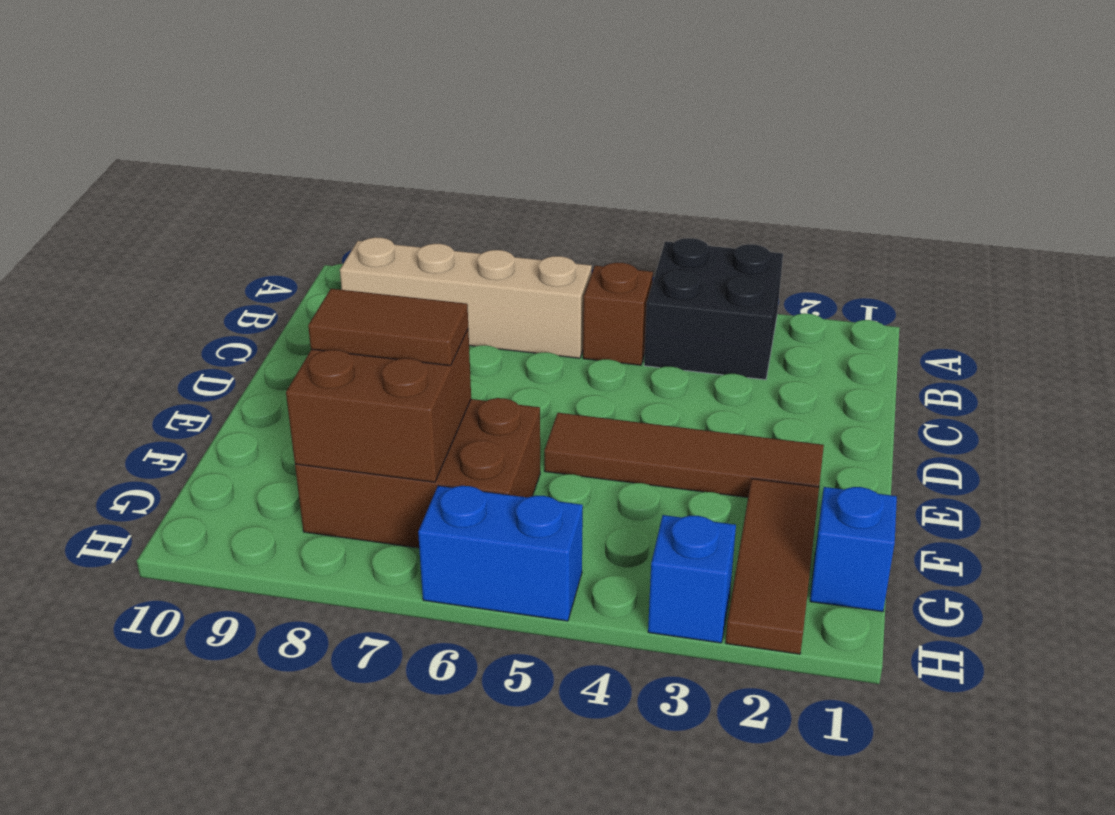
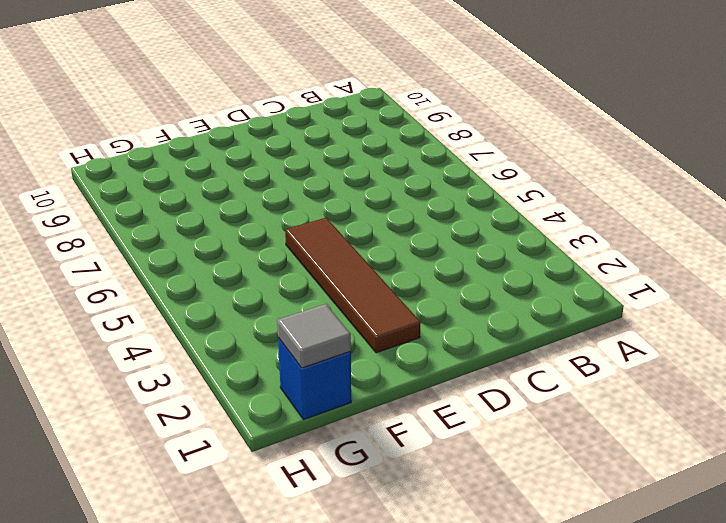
grey 1x1 tile [277,304,351,368] -> none
none -> black 2x2 brick [644,238,783,380]
none -> brown 1x1 brick [583,263,653,365]

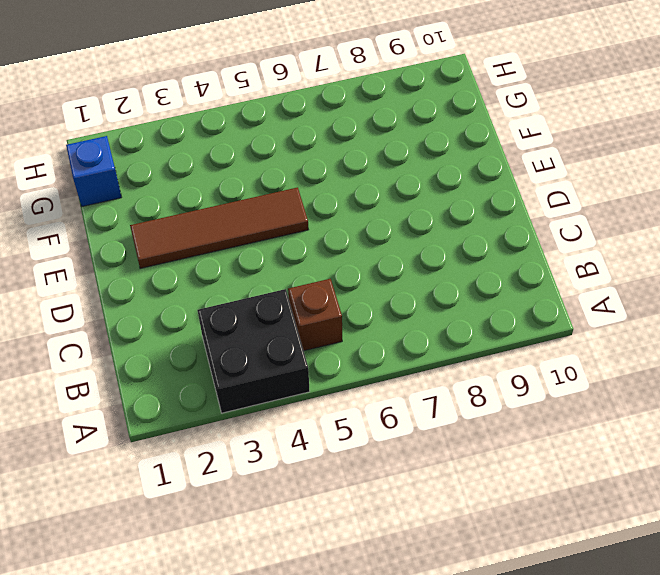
none -> tan 1x4 brick [340,237,592,358]
none -> brown 1x3 tile [726,479,819,654]

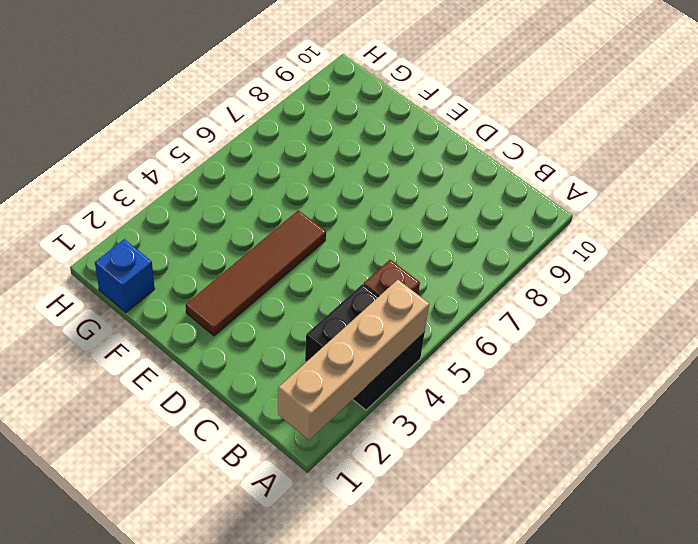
tan 1x4 brick [278,280,429,440] -> tan 1x4 brick moved to [340,237,592,358]
none -> brown 1x3 tile [726,479,819,654]
none -> brown 2x3 brick [295,398,540,548]

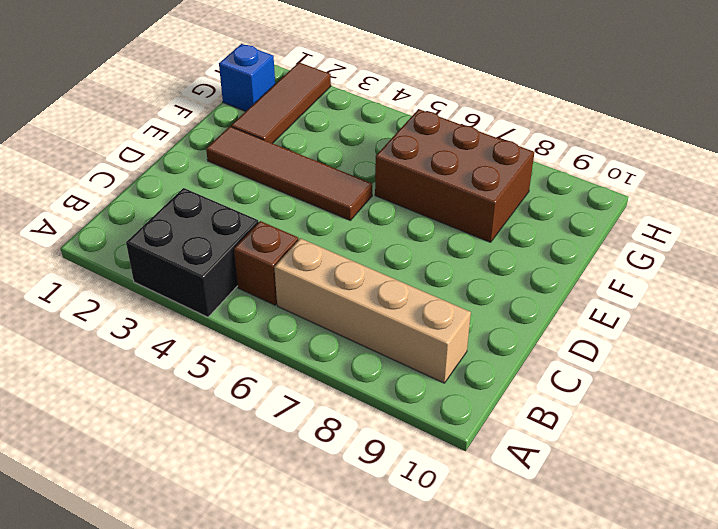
none -> blue 1x1 brick [648,515,736,643]
none -> blue 1x2 brick [418,486,583,621]

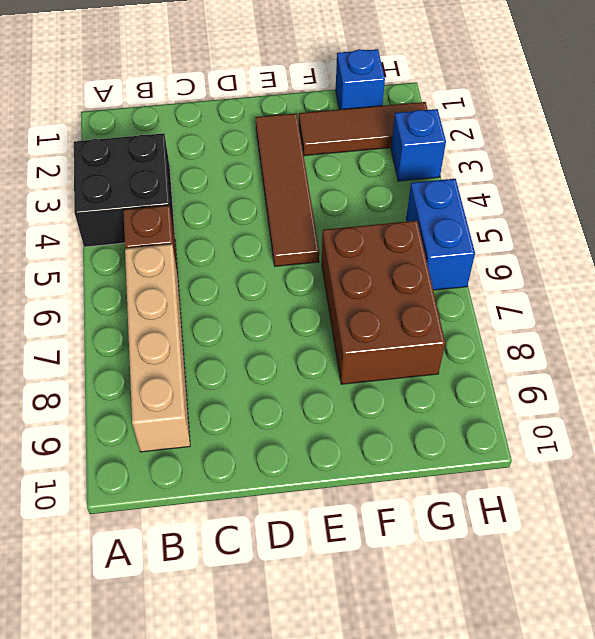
none -> brown 2x2 brick [286,329,471,482]
none -> brown 1x2 tile [308,289,468,366]

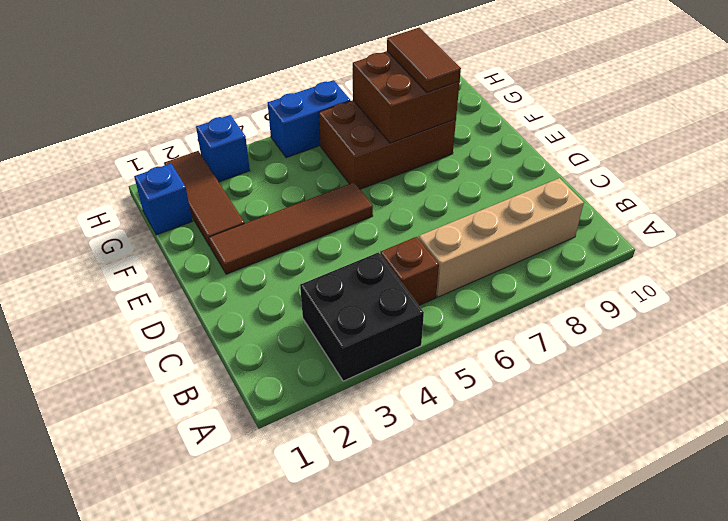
brown 1x2 tile [387,27,461,93] -> brown 1x2 tile turned to [308,289,468,366]

